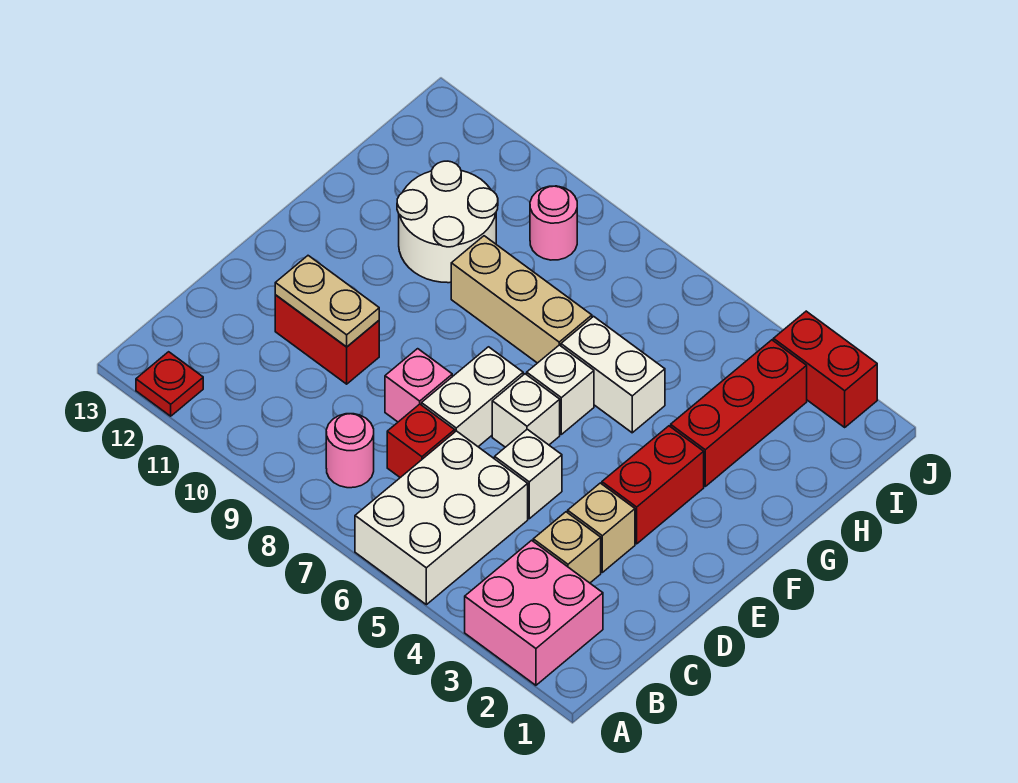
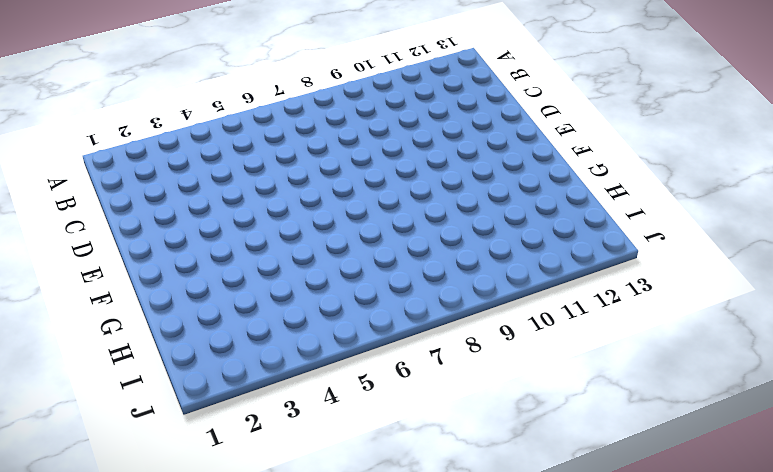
none -> pink 2x2 brick [465,540,603,685]
none -> white 2x3 brick [355,431,528,605]
none -> red 1x1 plate [136,352,203,416]

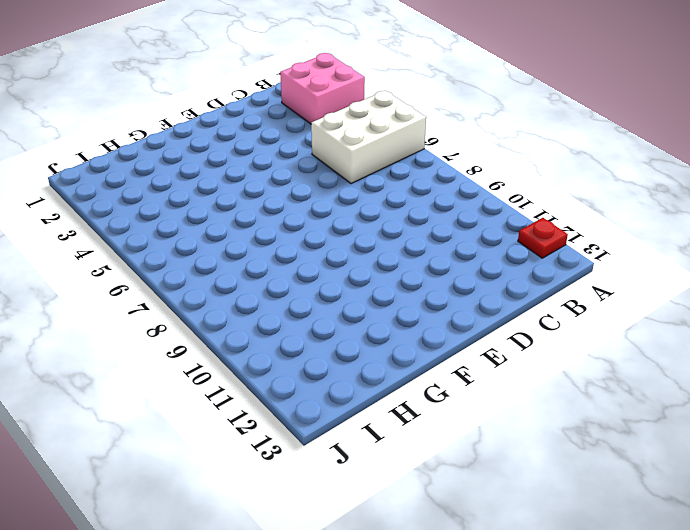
none -> pink 1x1 round brick [326,414,374,488]
none -> tan 1x1 brick [533,512,601,583]
none -> red 1x1 brick [387,404,455,478]

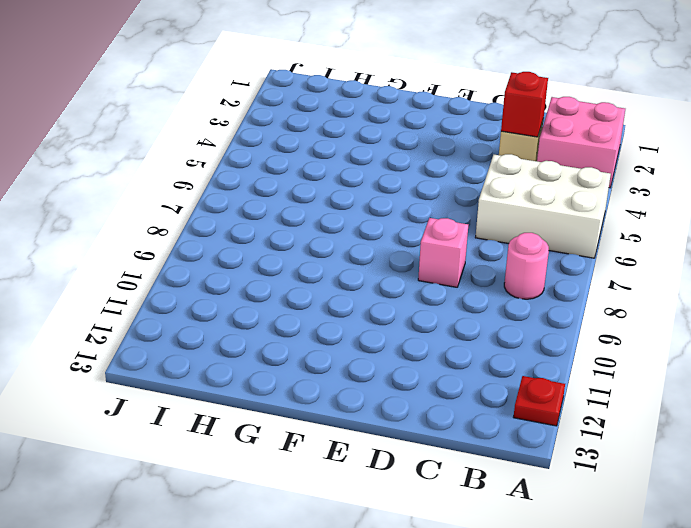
red 1x1 brick [501,72,548,137] -> red 1x1 brick moved to [387,404,455,478]
none -> tan 1x1 brick [568,483,635,572]
none -> white 1x1 brick [495,429,562,519]
none -> white 1x2 brick [422,347,523,447]

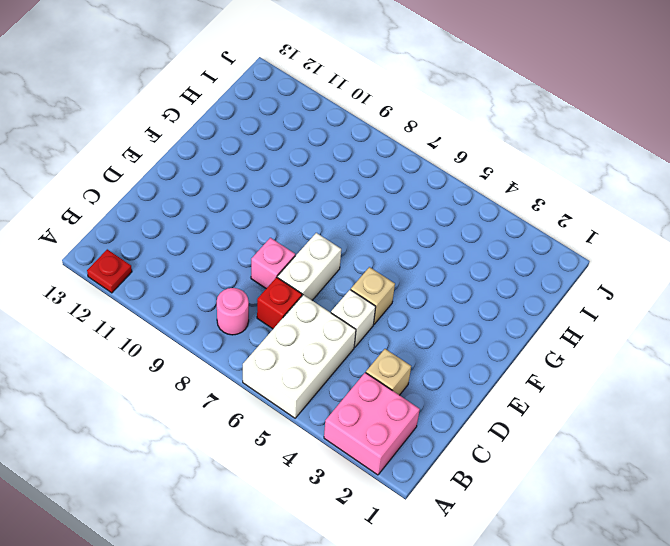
tan 1x1 brick [351,267,395,324] -> tan 1x1 brick moved to [568,483,635,572]
none -> red 1x2 brick [275,295,379,384]
none -> red 1x2 brick [602,426,704,544]
none -> white 1x1 brick [492,374,560,447]

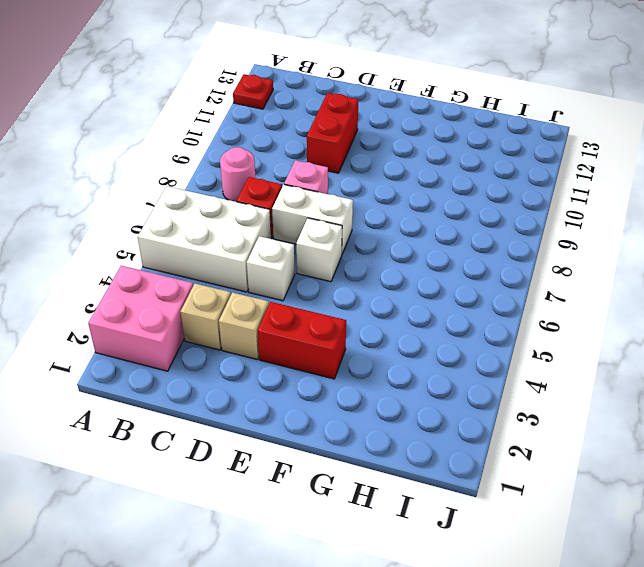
none -> white 1x1 brick [527,345,594,434]
none -> red 1x3 brick [671,340,807,486]
none -> white 1x2 brick [561,316,665,433]

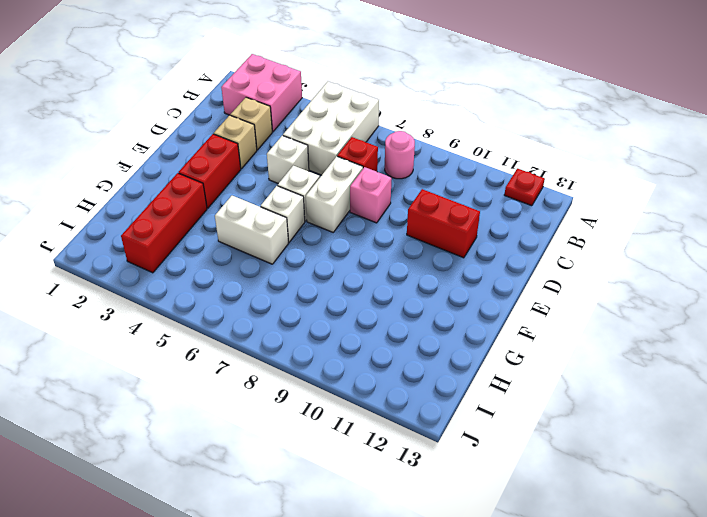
none -> tan 1x3 brick [451,236,592,363]
none -> white 2x2 round brick [397,161,498,283]
none -> pink 1x1 round brick [530,186,577,260]

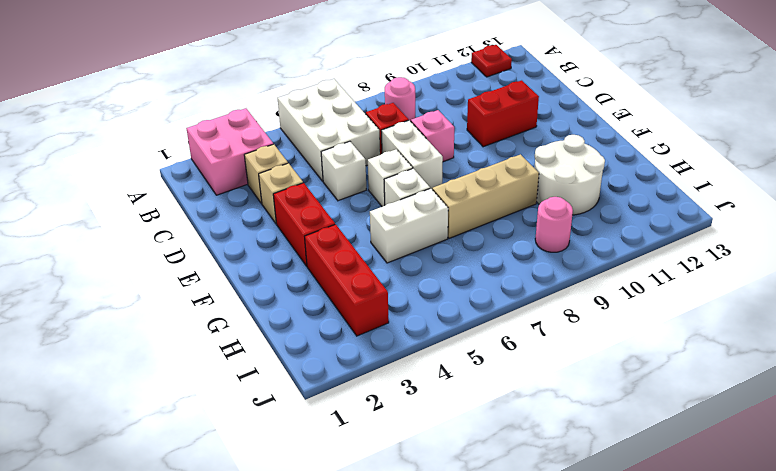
none -> red 1x2 brick [773,311,877,427]
none -> tan 1x2 plate [275,256,379,347]

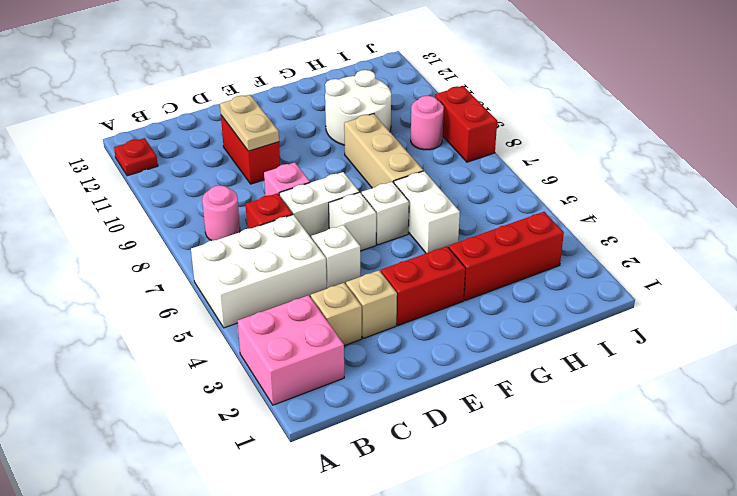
red 1x2 brick [435,86,497,162] -> red 1x2 brick moved to [773,311,877,427]

